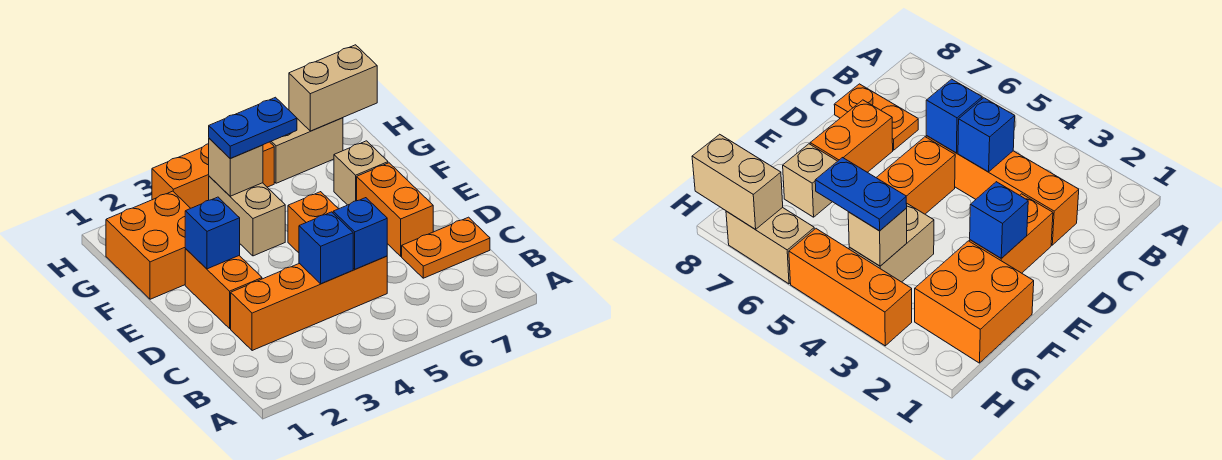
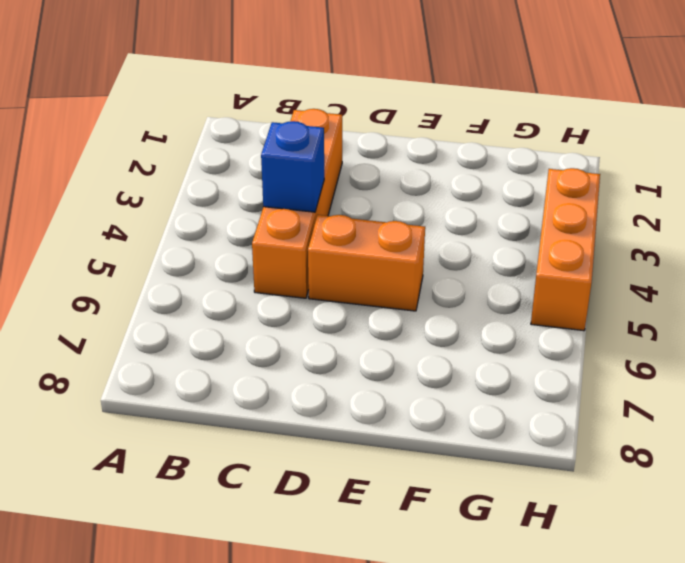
none -> orange 1x2 plate [402,217,490,278]
none -> orange 1x2 brick [185,249,262,328]
none -> orange 1x2 brick [357,163,433,256]

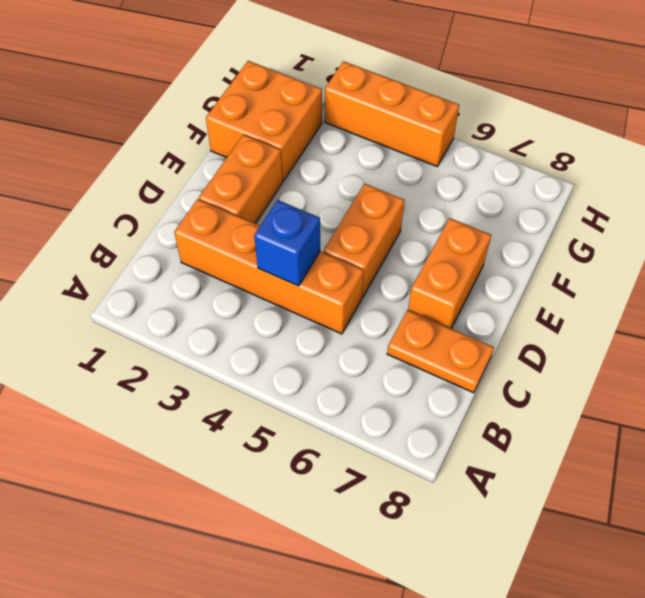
none -> tan 1x2 brick [209,176,285,256]
none -> tan 1x1 brick [334,141,388,205]
none -> tan 1x2 brick [270,118,343,183]

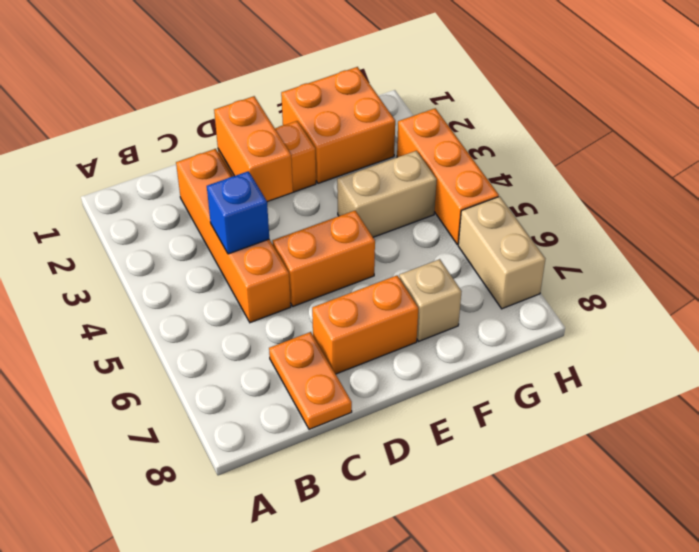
orange 1x2 brick [214,96,293,201] -> none
none -> blue 1x1 brick [333,198,387,269]
none -> blue 1x1 brick [185,197,240,269]
none -> tan 1x1 brick [209,138,263,196]

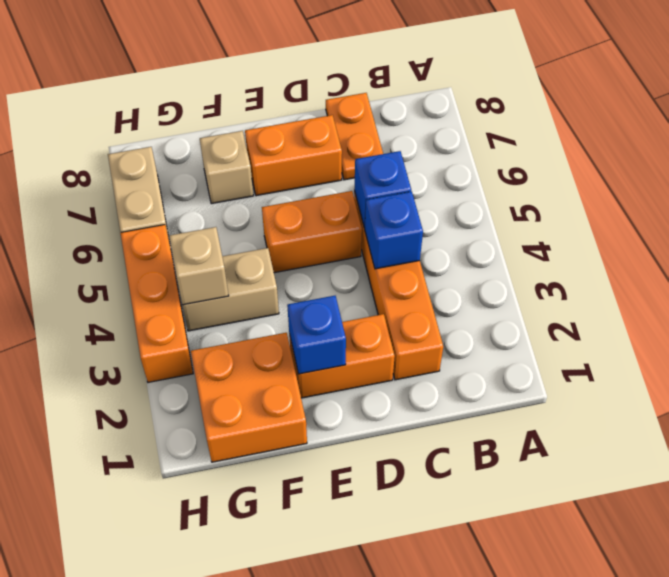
none -> tan 1x2 brick [289,45,377,131]
none -> blue 1x2 plate [209,97,297,158]

